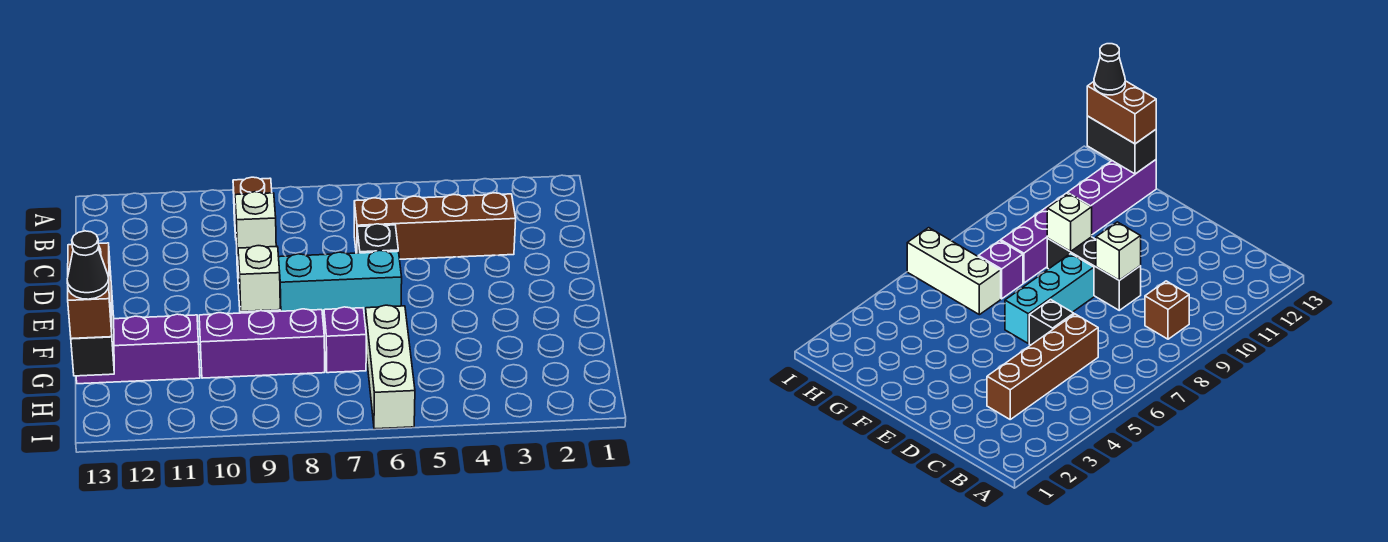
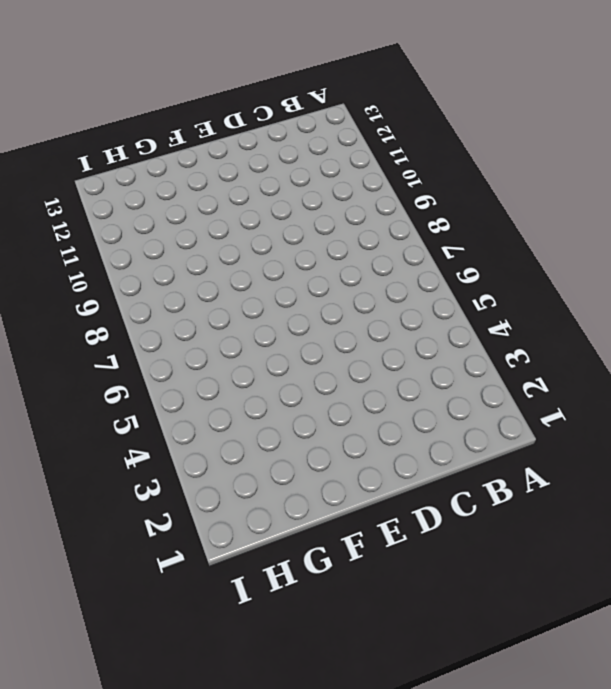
none -> brown 1x1 brick [233,177,272,237]
none -> brown 1x4 brick [354,193,516,259]
none -> black 1x1 brick [357,224,398,253]

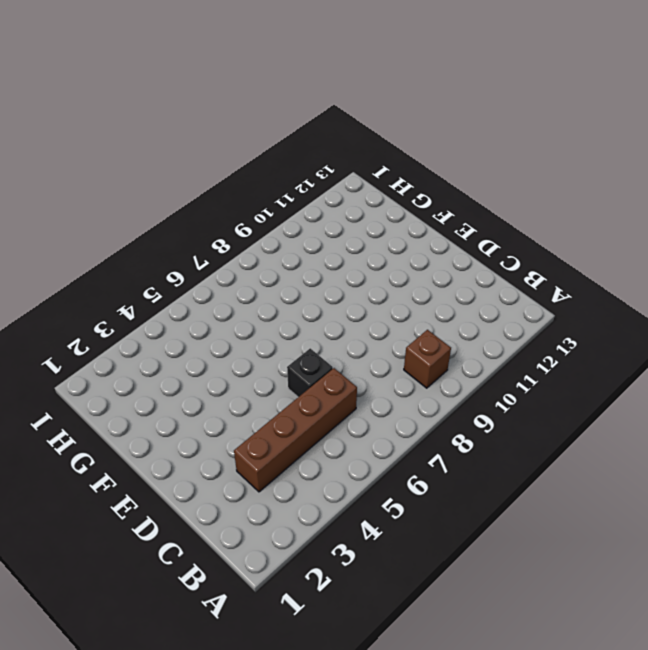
none -> black 1x3 brick [1047,237,1141,310]
none -> cyan 1x3 brick [279,251,402,317]
none -> white 1x3 brick [365,305,415,429]

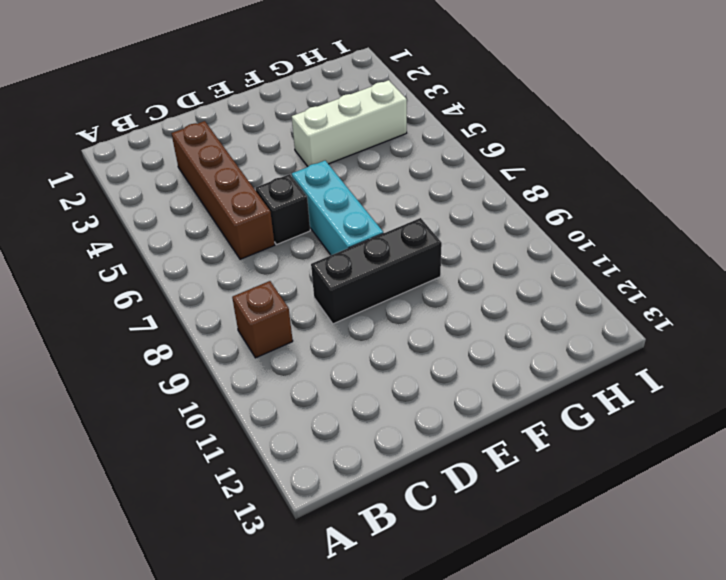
white 1x3 brick [292,80,407,166] -> white 1x3 brick moved to [365,305,415,429]
none -> purple 1x1 brick [324,307,366,373]
none -> purple 1x3 brick [199,309,325,378]
none -> purple 1x3 brick [76,314,200,384]

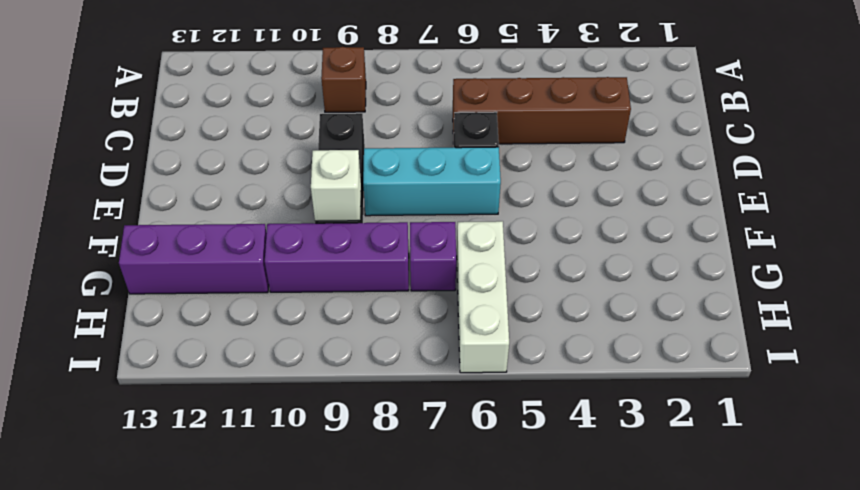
none -> white 1x1 brick [235,192,276,255]
none -> black 1x2 brick [71,286,114,376]
none -> brown 1x2 brick [68,243,112,339]

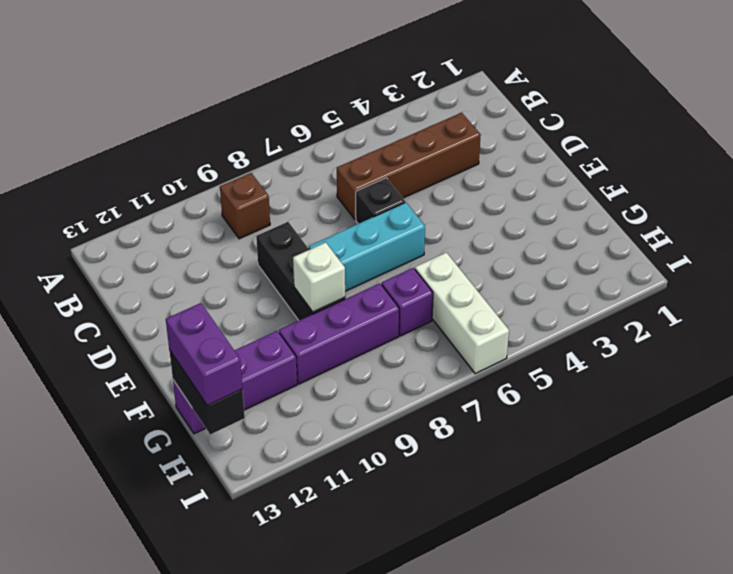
purple 1x2 brick [166,303,242,405] -> brown 1x2 brick [68,243,112,339]
none -> white 1x1 brick [235,192,276,255]
none -> black 1x1 cone [67,231,109,299]

